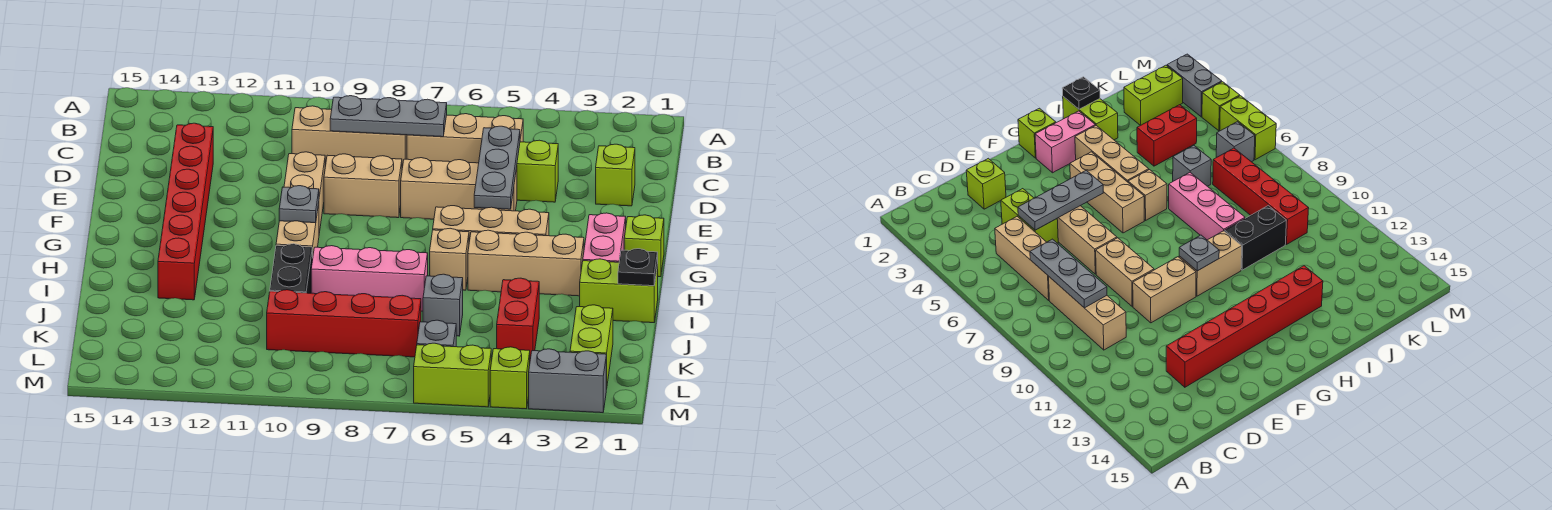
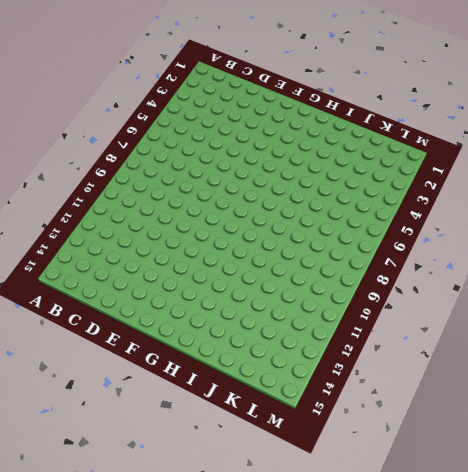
none -> tan 1x3 brick [407,114,523,163]
none -> tan 1x3 brick [292,106,407,168]
none -> lime 1x1 brick [596,144,635,206]

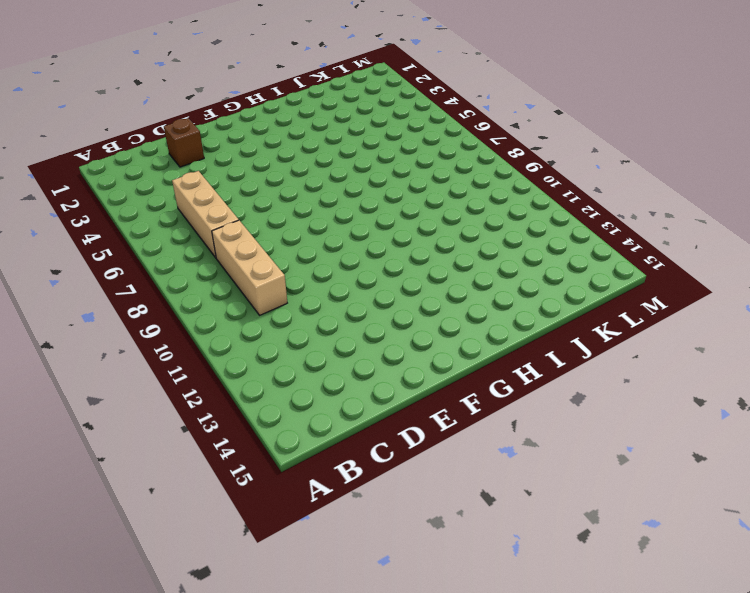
brown 1x1 brick [164,118,204,167] -> lime 1x1 brick [596,144,635,206]
none -> lime 1x2 brick [517,140,558,202]
none -> red 1x6 brick [158,123,213,300]
none -> tan 1x3 brick [401,158,517,219]

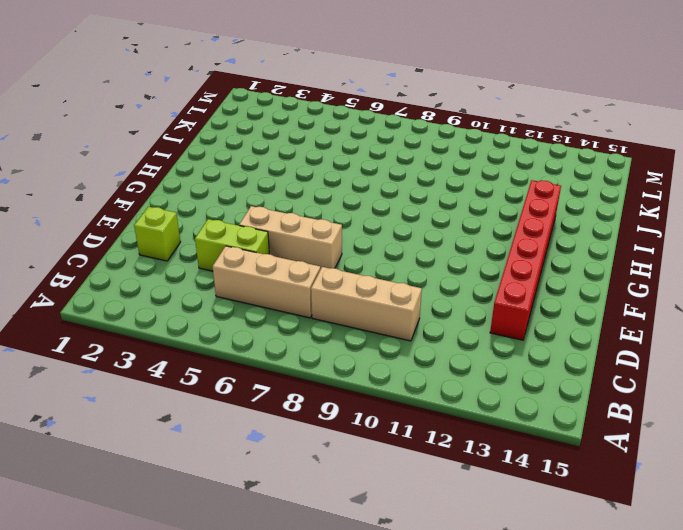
none -> tan 1x2 brick [324,154,402,218]
none -> tan 1x2 brick [284,152,325,233]
none -> lime 1x1 brick [624,215,664,277]

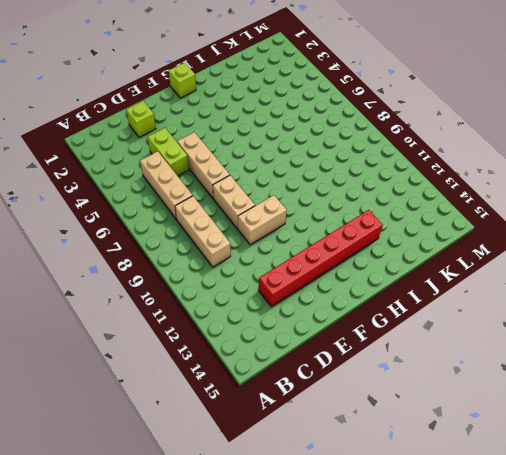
none -> pink 1x2 brick [583,213,626,262]
none -> tan 1x3 brick [433,206,549,242]
none -> tan 1x2 brick [276,204,319,253]

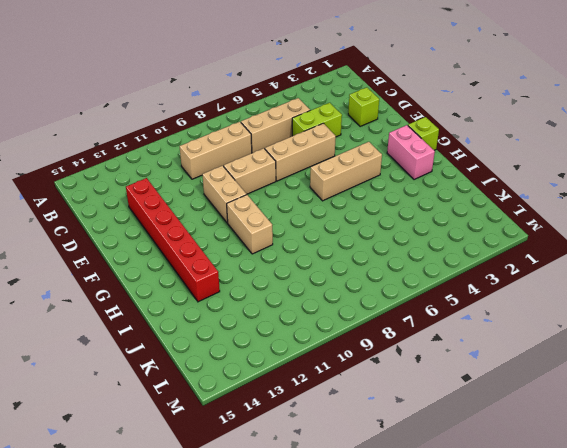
none -> tan 1x3 brick [468,230,584,296]
none -> tan 1x1 brick [430,228,469,290]
none -> lime 1x2 brick [580,259,658,323]

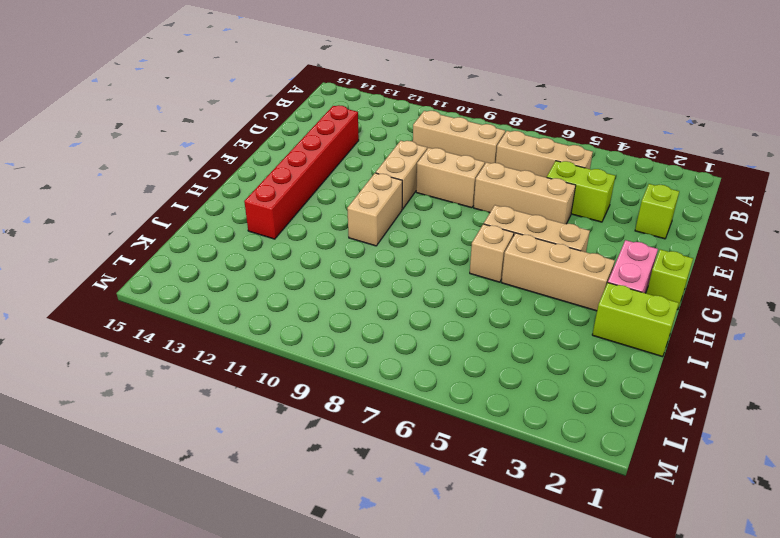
none -> pink 1x3 brick [311,246,428,311]
none -> black 1x2 brick [270,244,313,293]
none -> red 1x2 brick [497,278,539,359]

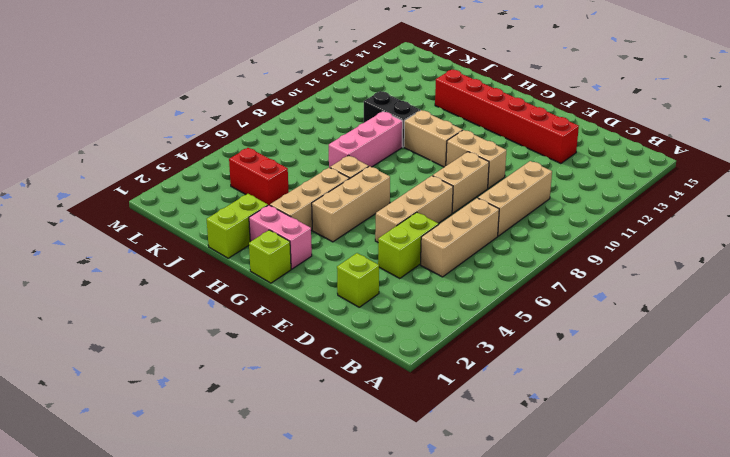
none -> grey 1x1 brick [423,274,463,336]
none -> lime 1x2 brick [570,305,613,389]
none -> red 1x4 brick [267,290,421,357]

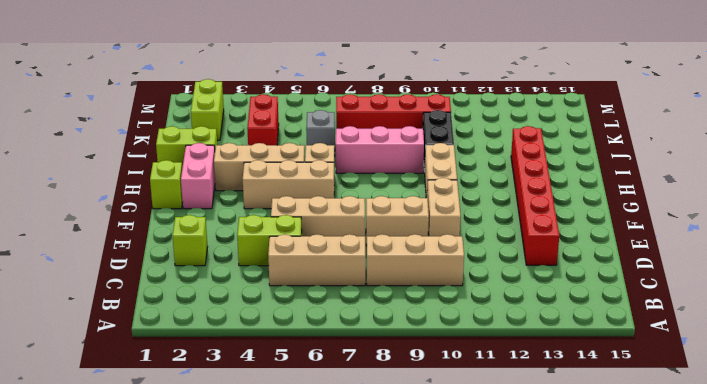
none -> grey 1x1 brick [417,320,456,347]
none -> grey 1x2 brick [529,349,606,413]
none -> lime 1x1 brick [490,347,530,409]

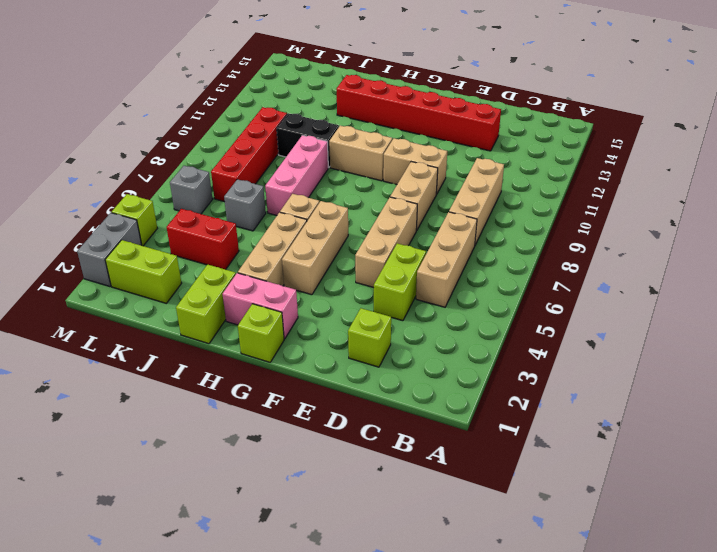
none -> lime 1x2 brick [414,343,491,407]
none -> grey 1x3 plate [330,96,447,137]
none -> grey 1x3 plate [474,126,520,209]

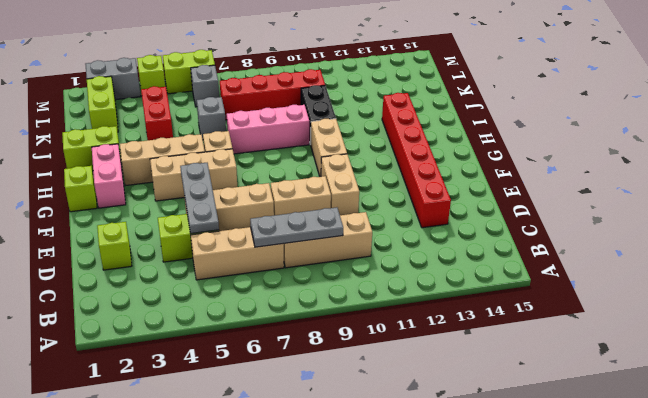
none -> grey 1x1 plate [279,186,319,223]
none -> black 1x1 plate [618,249,658,286]

